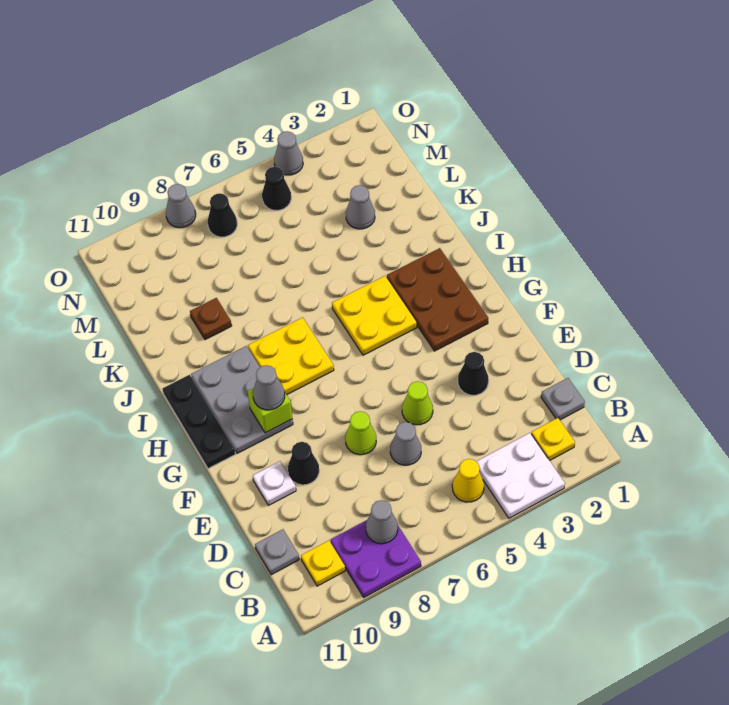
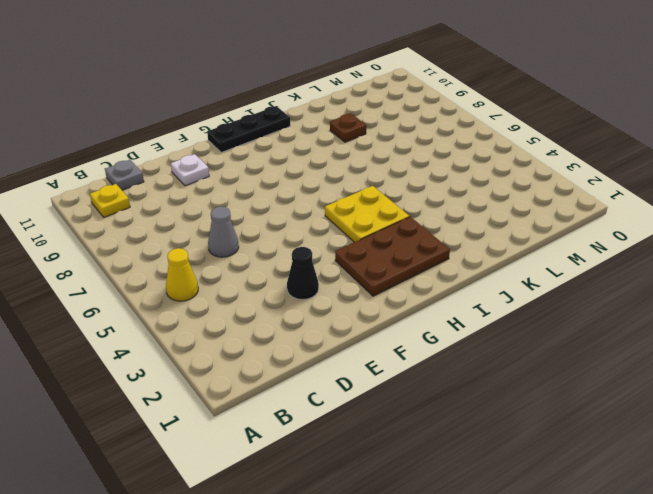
none -> white 2x2 plate [476,433,565,518]
none -> purple 2x2 plate [331,520,421,597]
none -> yellow 1x1 plate [531,418,575,461]

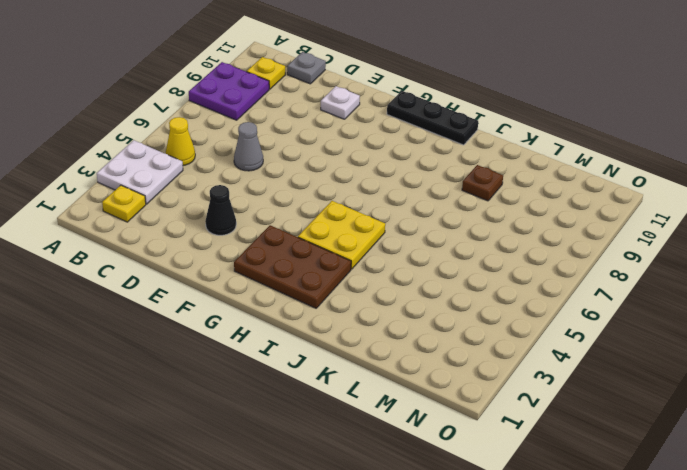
none -> grey 1x1 plate [541,378,585,420]
none -> lime 1x1 cone [402,381,433,425]
none -> lime 1x1 cone [345,411,376,455]

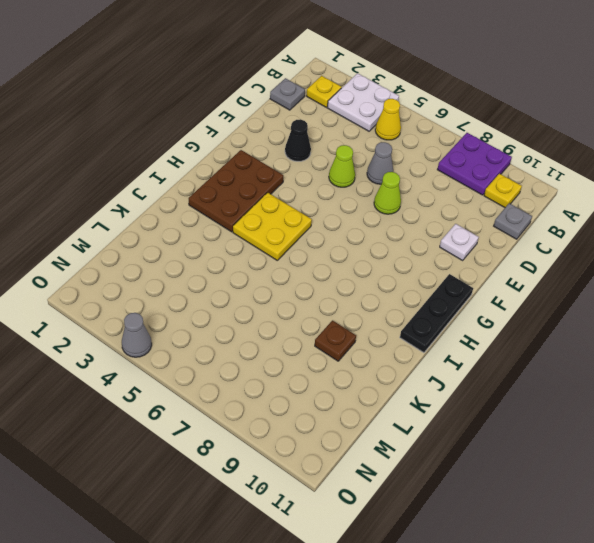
none -> black 1x1 cone [288,442,319,485]
none -> grey 2x3 plate [191,346,293,453]
none -> yellow 2x2 plate [248,317,334,395]

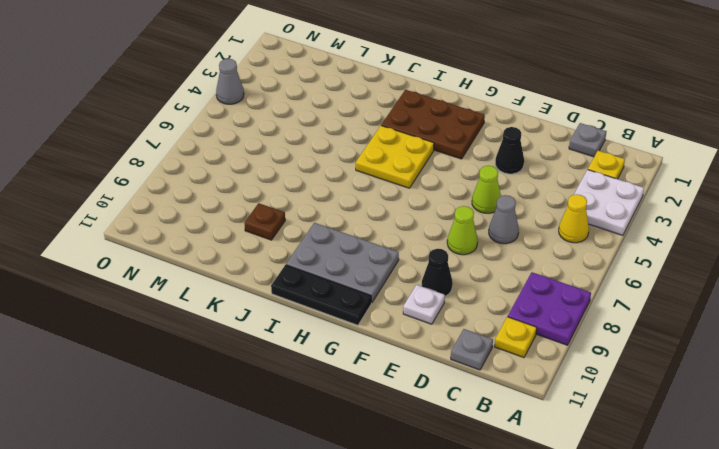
none -> yellow 2x2 plate [248,317,334,395]
none -> grey 1x1 cone [346,185,375,229]
none -> black 1x1 cone [262,167,291,210]

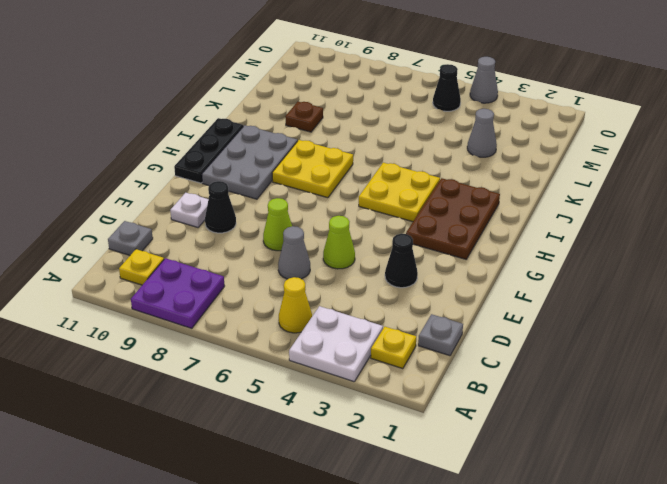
none -> black 1x1 cone [208,193,237,237]
none -> grey 1x1 cone [166,184,196,228]
none -> grey 1x1 cone [366,500,398,544]

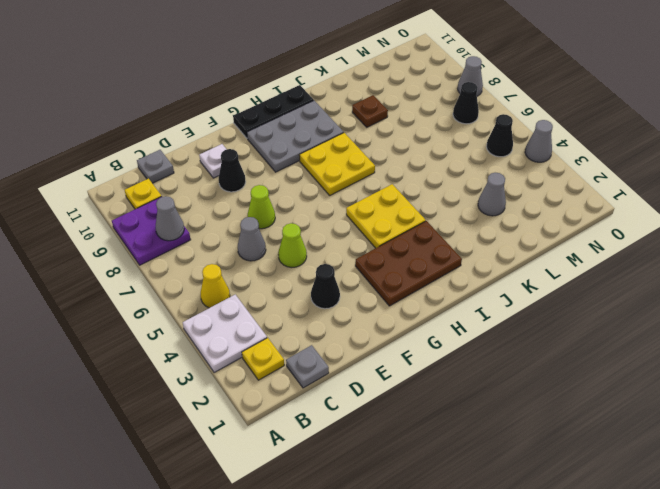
none -> lime 1x1 brick [248,388,292,433]
none -> grey 1x1 cone [253,365,285,410]

